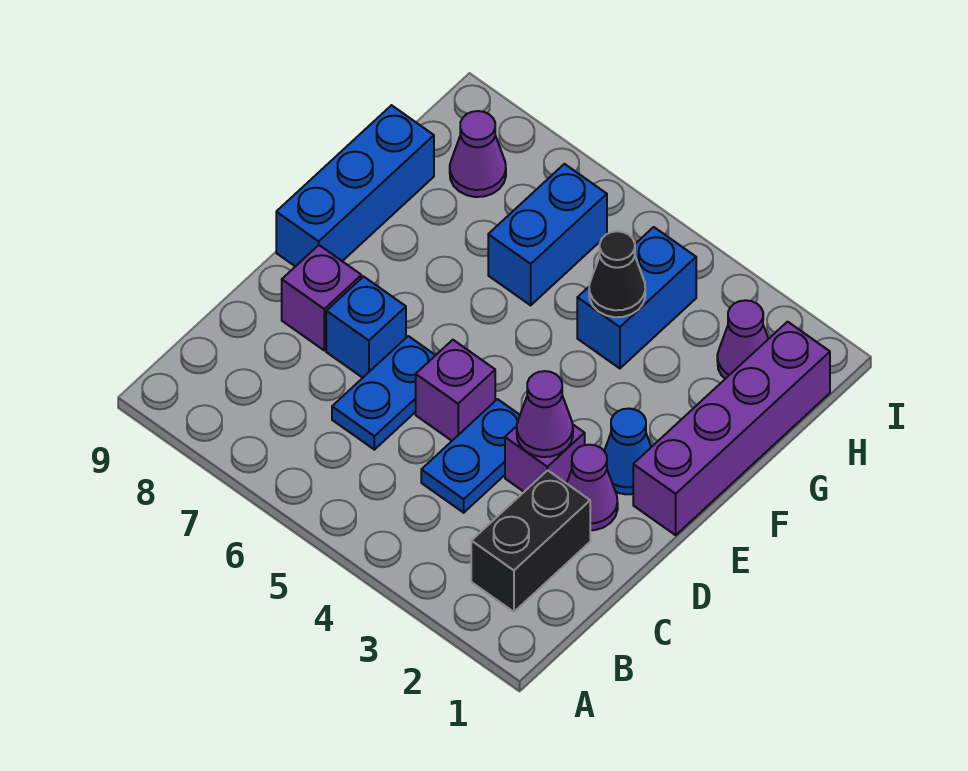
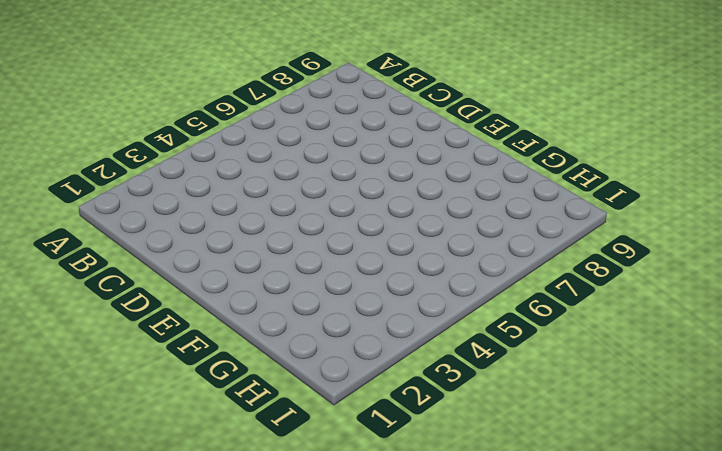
none -> black 1x2 brick [471,470,590,612]
none -> blue 1x2 plate [421,399,520,513]
none -> blue 1x2 plate [332,336,436,450]

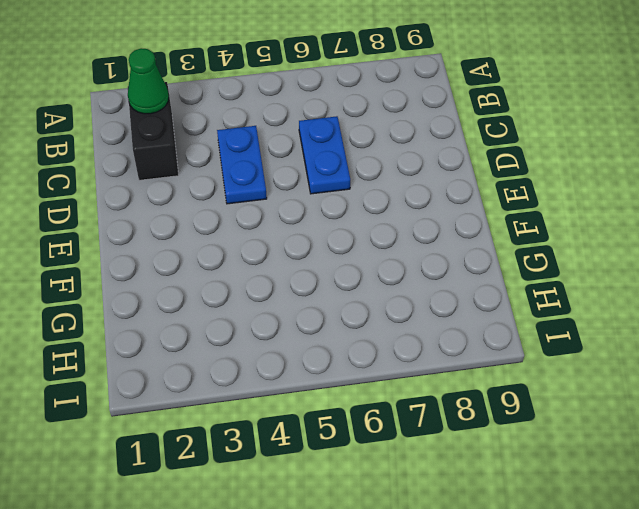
green 1x1 cone [128,48,169,114] -> none
none -> purple 1x1 cone [567,445,618,530]
none -> purple 1x1 brick [505,424,585,492]
none -> purple 1x1 brick [416,340,495,441]

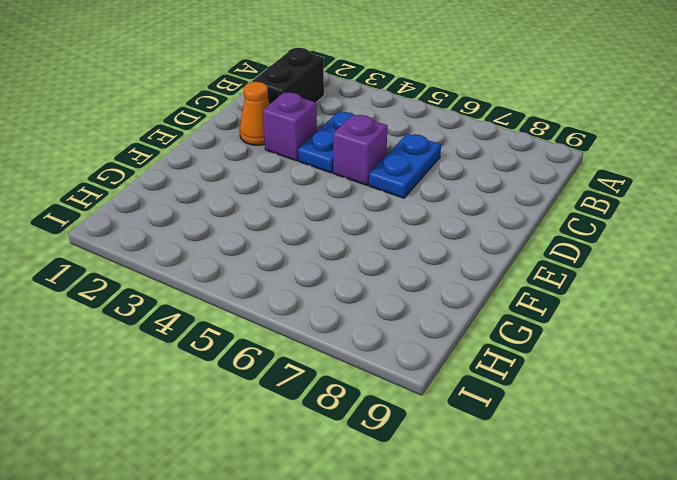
orange 1x1 cone [240,82,270,145] -> purple 1x1 cone [567,445,618,530]
none -> blue 1x1 brick [326,277,406,378]
none -> purple 1x1 brick [282,245,361,350]
none -> purple 1x4 brick [633,322,830,535]

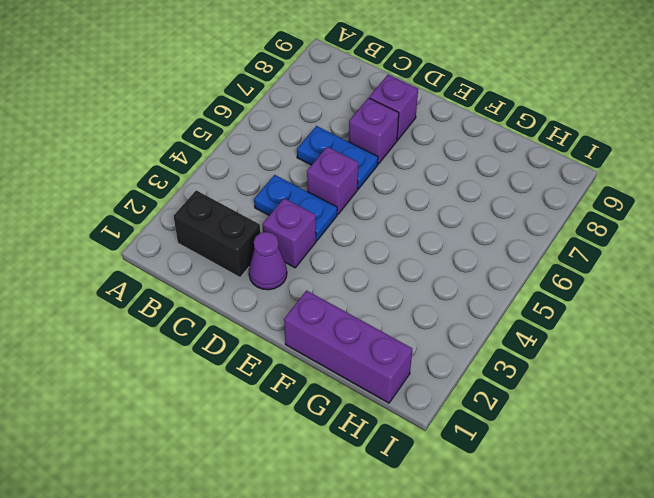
purple 1x1 brick [349,98,399,164] -> blue 1x1 brick [326,277,406,378]
purple 1x3 brick [284,291,412,403] -> purple 1x4 brick [633,322,830,535]
none -> blue 1x1 cone [604,409,651,494]
none -> blue 1x3 brick [276,105,434,267]
none -> blue 1x2 brick [577,227,696,368]

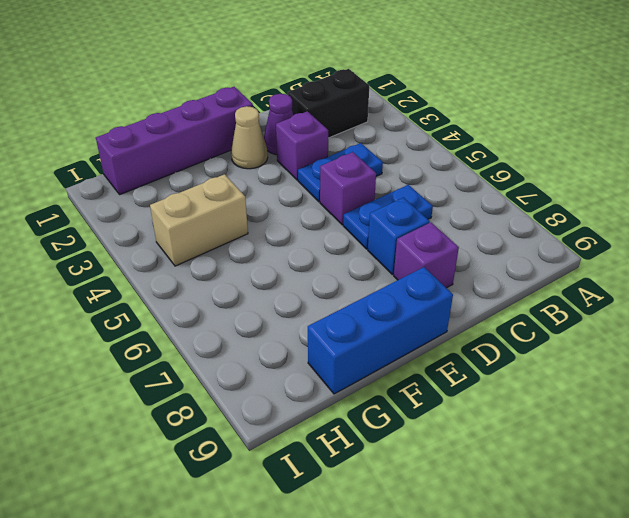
tan 1x1 cone [231,106,268,169] -> blue 1x1 cone [604,409,651,494]
tan 1x2 brick [150,174,248,266] -> blue 1x2 brick [577,227,696,368]
none -> blue 1x2 brick [488,164,607,305]
none -> purple 1x1 cone [717,300,768,379]
none -> purple 1x1 cone [450,111,506,197]

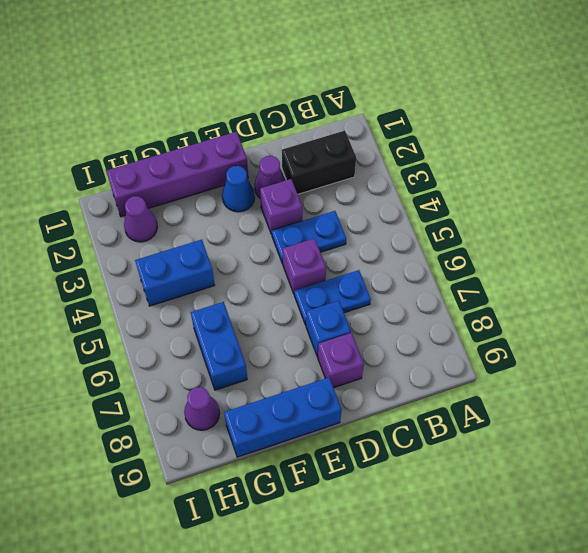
blue 1x2 brick [191,302,247,390] -> blue 1x2 brick turned to [488,164,607,305]
none -> purple 1x1 cone [517,371,573,457]
none -> black 1x1 cone [589,231,645,317]

